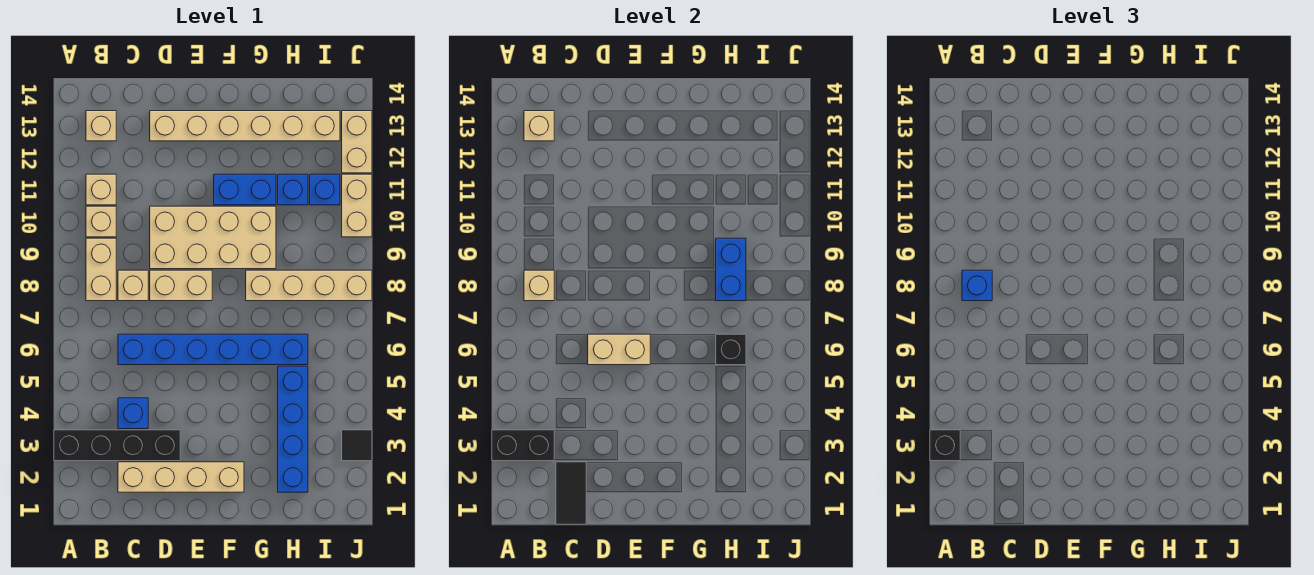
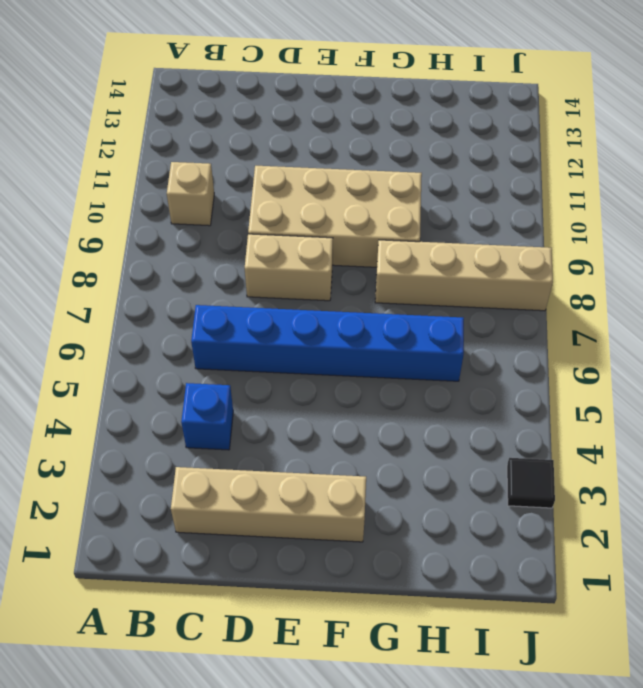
none -> black 1x4 brick [54,430,180,461]
none -> tan 1x2 brick [86,238,116,301]
none -> tan 1x1 brick [86,174,116,205]

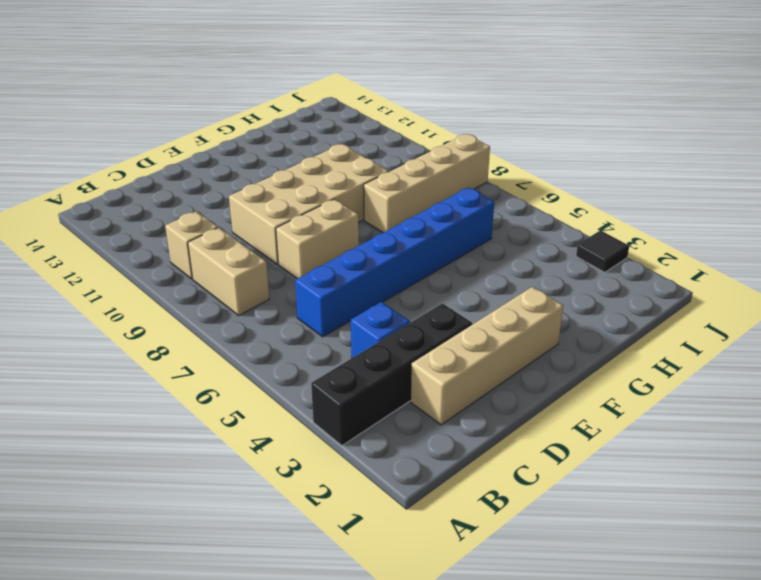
none -> tan 1x1 brick [86,174,116,205]
none -> tan 1x1 brick [86,111,116,141]
none -> tan 1x1 brick [118,270,148,301]

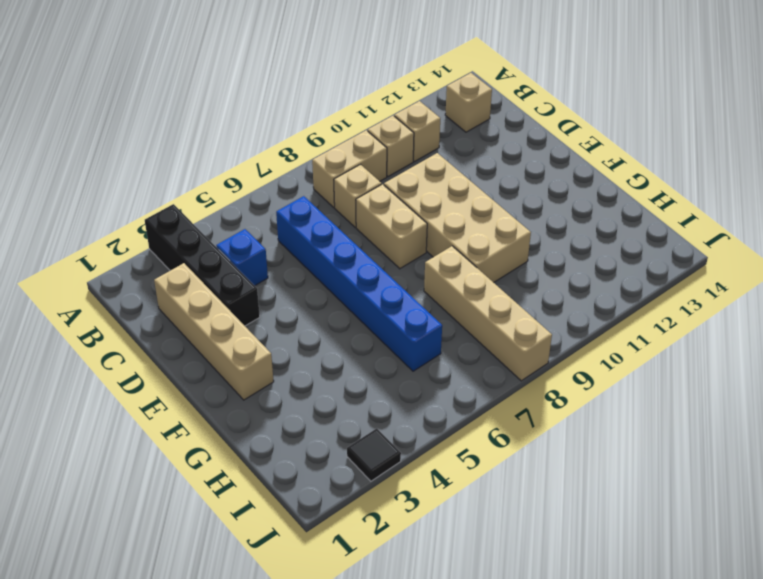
none -> tan 1x6 brick [150,111,340,141]
none -> blue 1x2 brick [214,174,276,205]
none -> blue 1x4 brick [278,366,308,492]

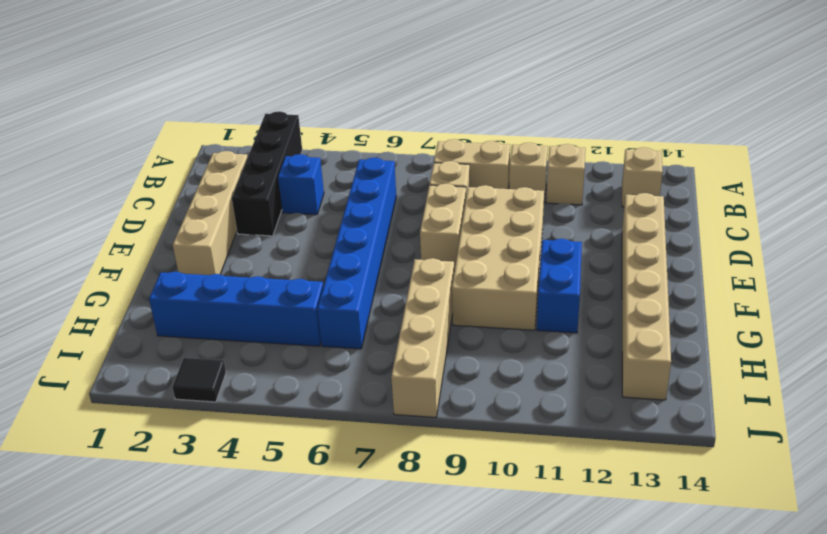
none -> blue 1x1 brick [278,174,308,205]
none -> blue 1x1 brick [310,174,340,205]
none -> tan 1x2 brick [342,174,372,237]

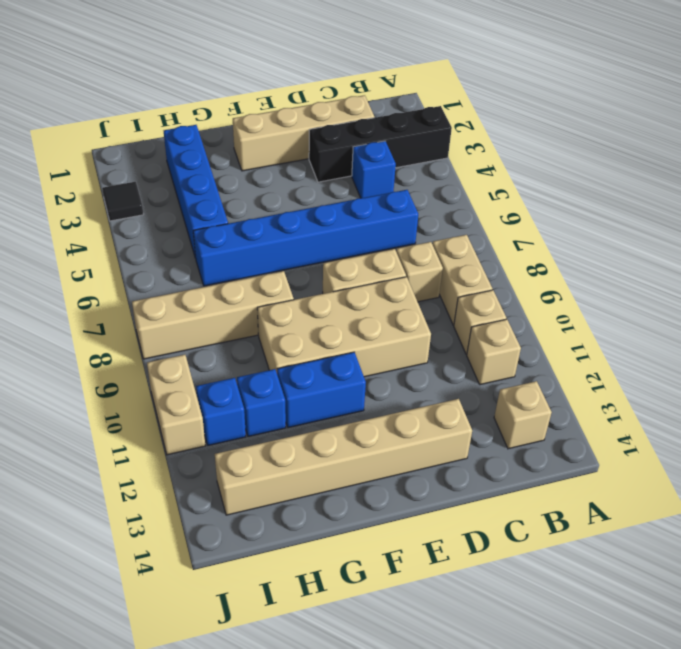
none -> tan 1x2 brick [342,111,372,173]
none -> black 1x2 brick [492,430,554,461]
none -> tan 1x1 brick [524,270,554,301]

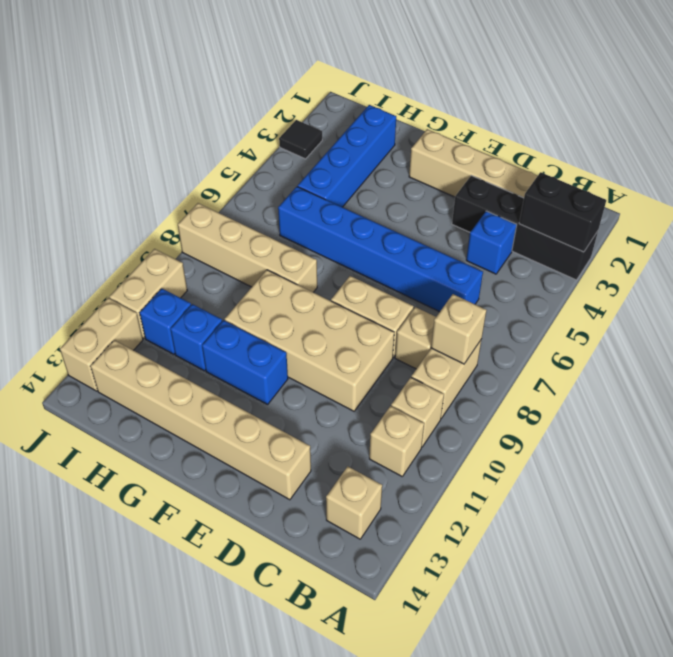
none -> tan 1x1 brick [524,111,554,141]
none -> black 1x2 tile [556,462,586,524]
none -> tan 1x2 brick [588,334,650,365]

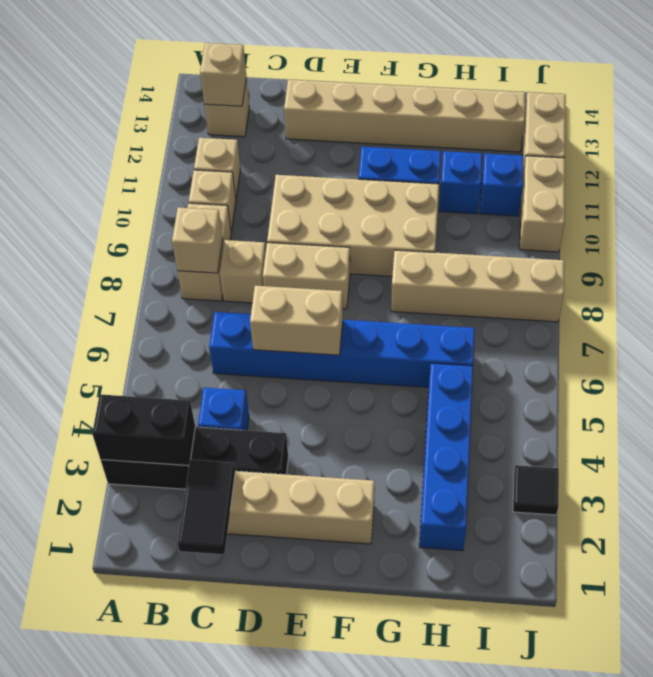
none -> black 1x1 brick [716,334,746,365]
none -> blue 1x2 brick [716,238,746,301]
none -> black 1x1 brick [930,430,960,461]

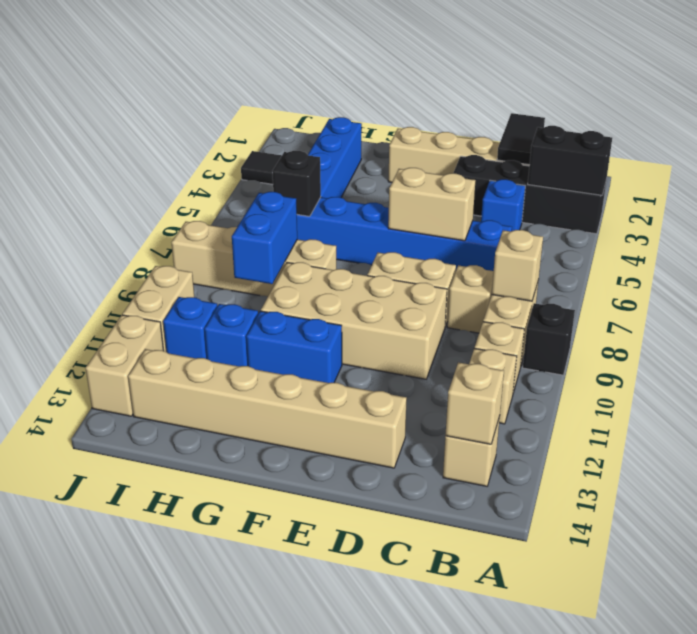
black 1x1 brick [523,303,575,375] -> black 1x1 brick moved to [930,430,960,461]
none -> blue 1x1 brick [962,270,992,301]

